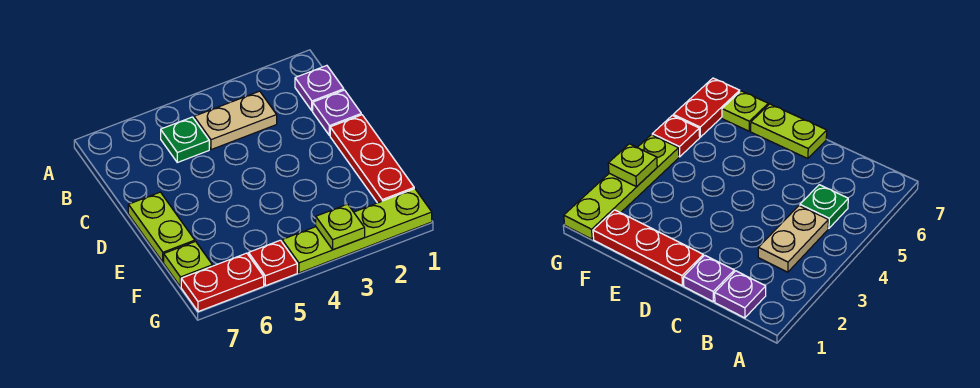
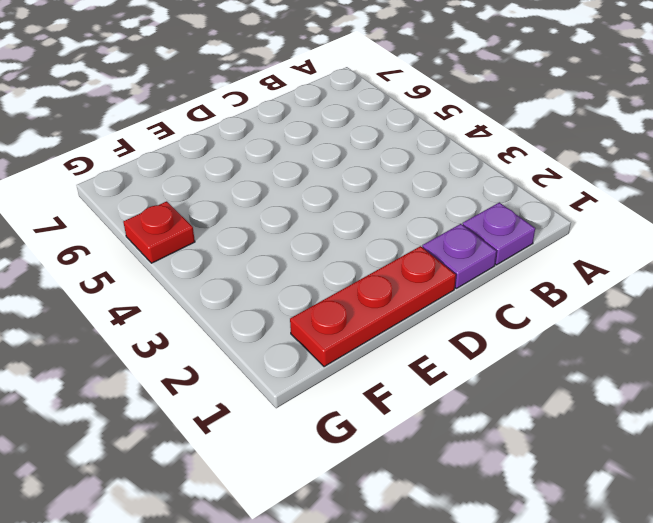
none -> tan 1x2 plate [194,91,277,150]
none -> green 1x1 plate [161,117,209,162]

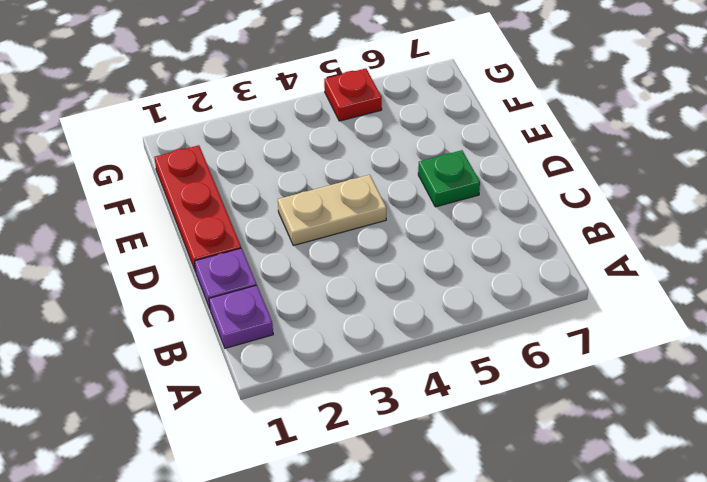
tan 1x2 plate [278,175,386,246] -> tan 1x2 plate moved to [194,91,277,150]
green 1x1 plate [418,150,480,207] -> green 1x1 plate moved to [161,117,209,162]
none -> lime 1x2 plate [128,192,195,262]
none -> lime 1x1 plate [164,242,212,287]

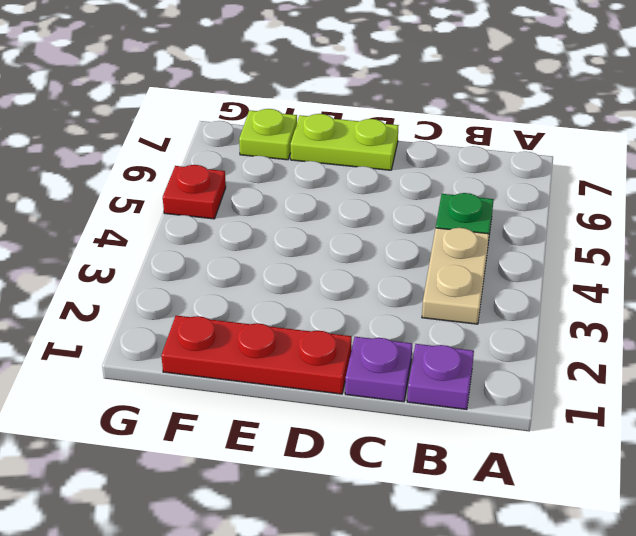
none -> lime 1x4 plate [282,189,432,273]
none -> red 1x2 plate [181,253,264,312]

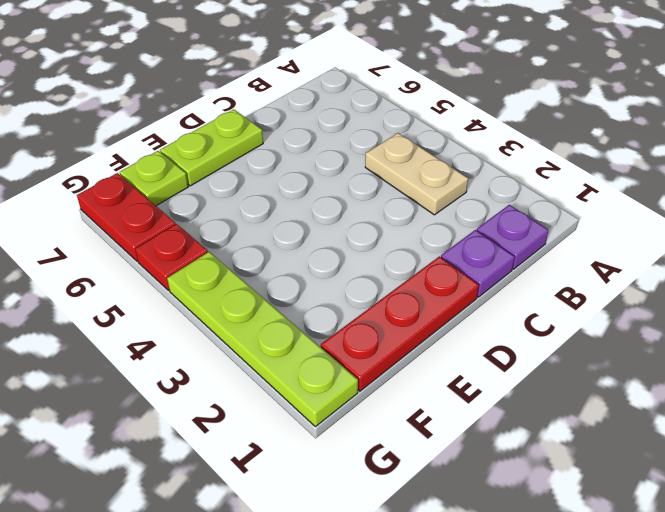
none -> green 1x1 plate [161,117,209,162]
none -> lime 1x1 plate [316,204,365,250]

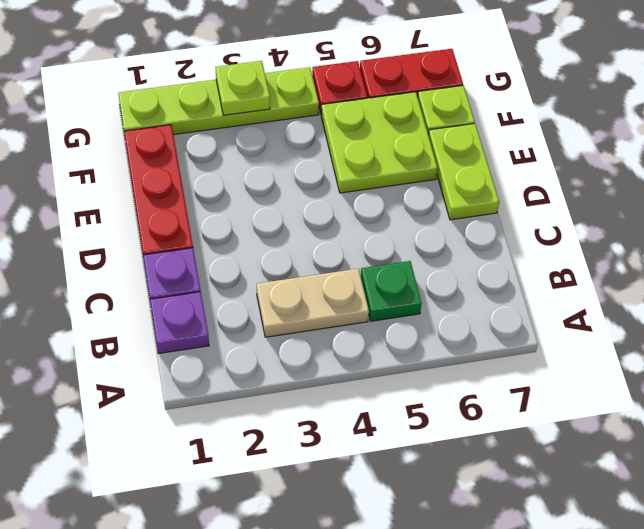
lime 2x2 plate [321,92,437,193] -> none

